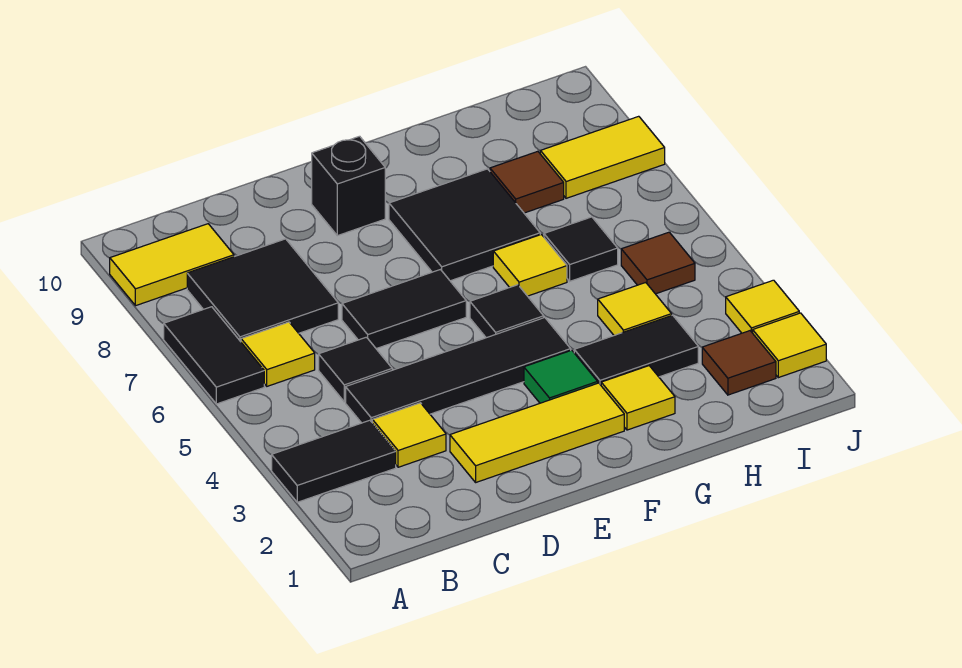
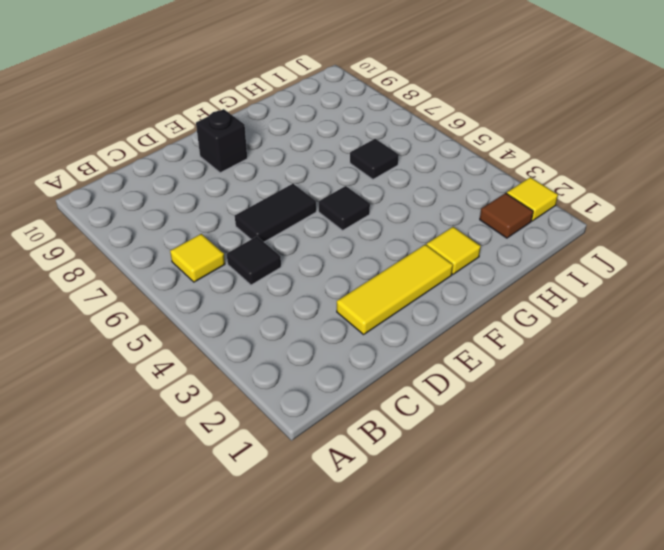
none -> black 1x2 tile [272,420,396,502]
none -> black 1x2 tile [164,307,264,404]
none -> yellow 1x2 tile [110,224,234,306]

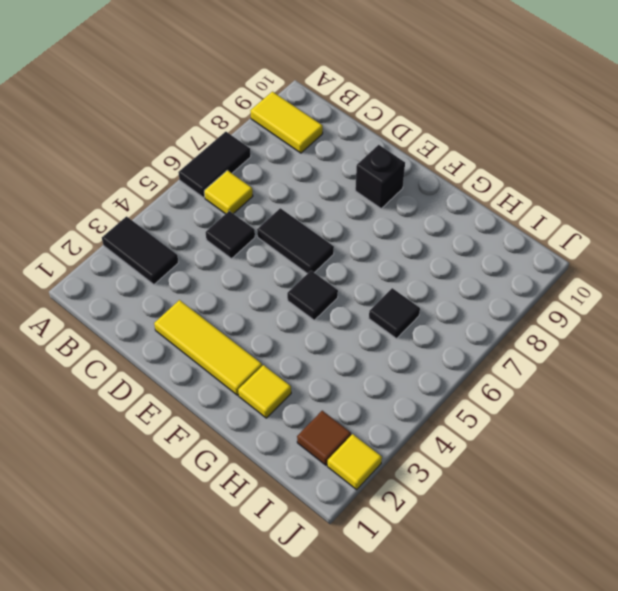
none -> black 2x2 tile [187,239,338,342]
none -> yellow 1x1 tile [372,403,446,467]
none -> black 1x4 tile [346,318,571,423]

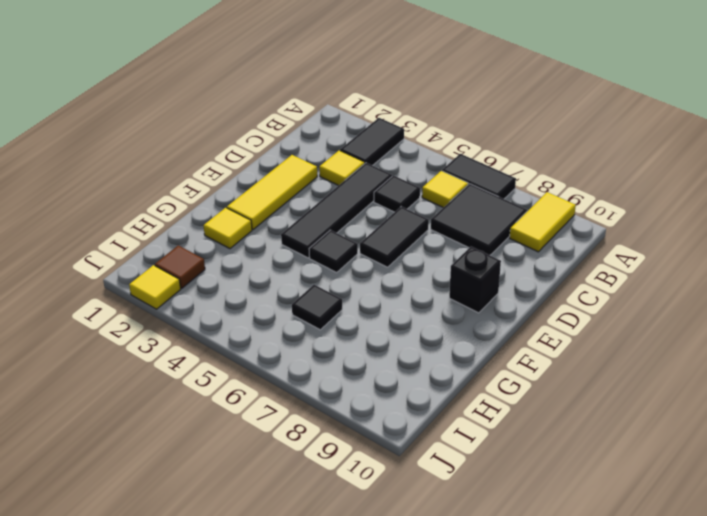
none -> green 1x1 tile [524,350,598,403]
none -> black 2x2 tile [389,169,540,281]
none -> black 1x2 tile [574,315,698,385]

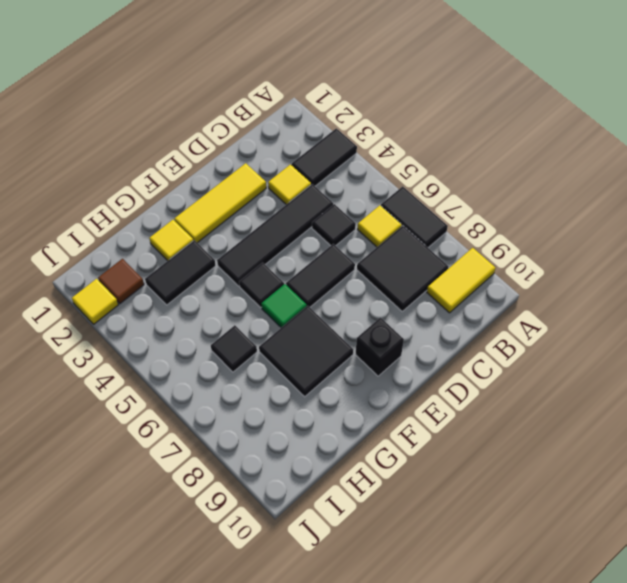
green 1x1 tile [261,284,307,328] -> green 1x1 tile moved to [524,350,598,403]
none -> yellow 1x1 tile [493,234,567,296]
none -> yellow 1x1 tile [598,283,672,335]
none -> brown 1x1 tile [490,151,564,213]

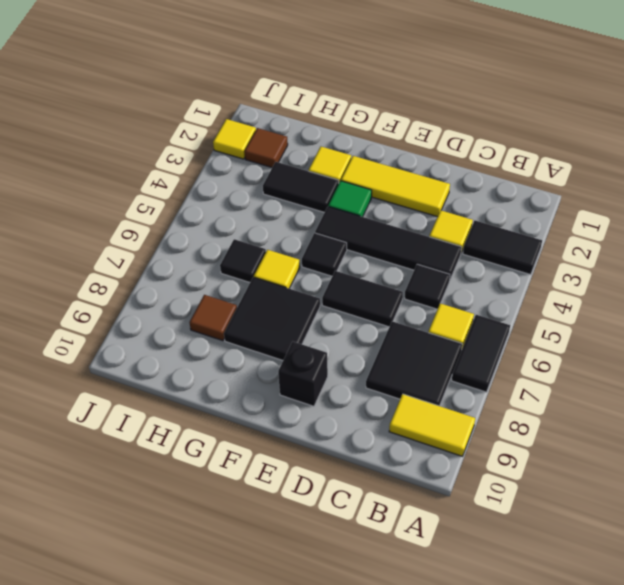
none -> yellow 1x1 tile [598,283,672,335]
none -> brown 1x1 tile [621,232,695,294]
none -> yellow 1x2 tile [540,116,665,198]

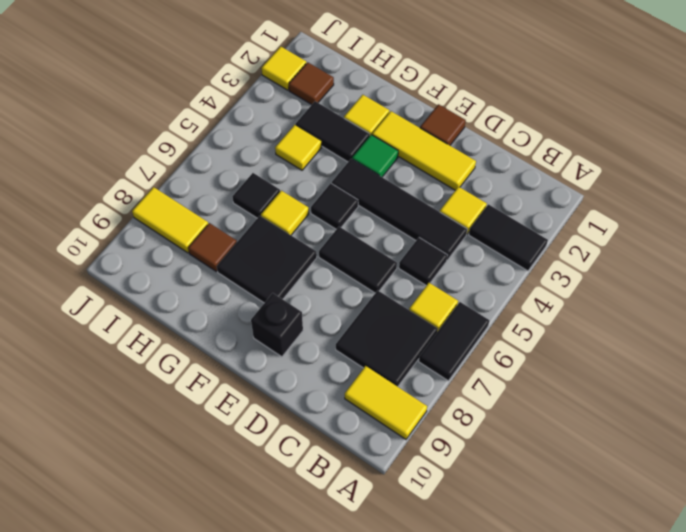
brown 1x1 tile [420,104,466,145] -> brown 1x1 tile moved to [621,232,695,294]
none -> yellow 1x1 tile [726,280,799,333]

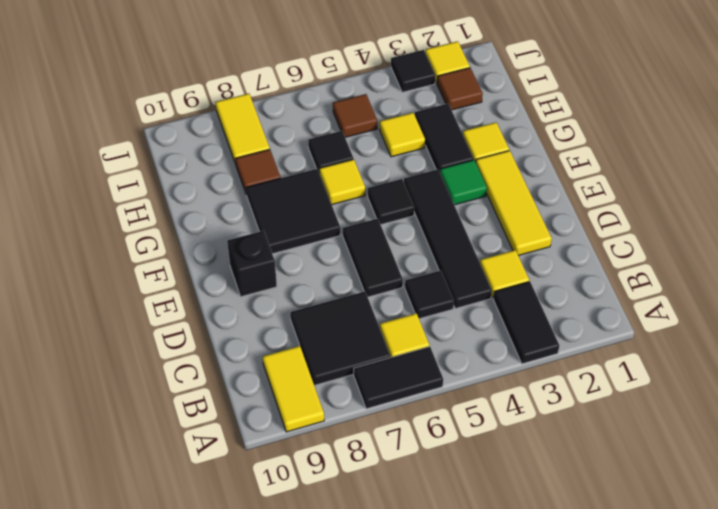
black 1x1 tile [391,50,435,92] -> yellow 1x1 tile [726,280,799,333]

